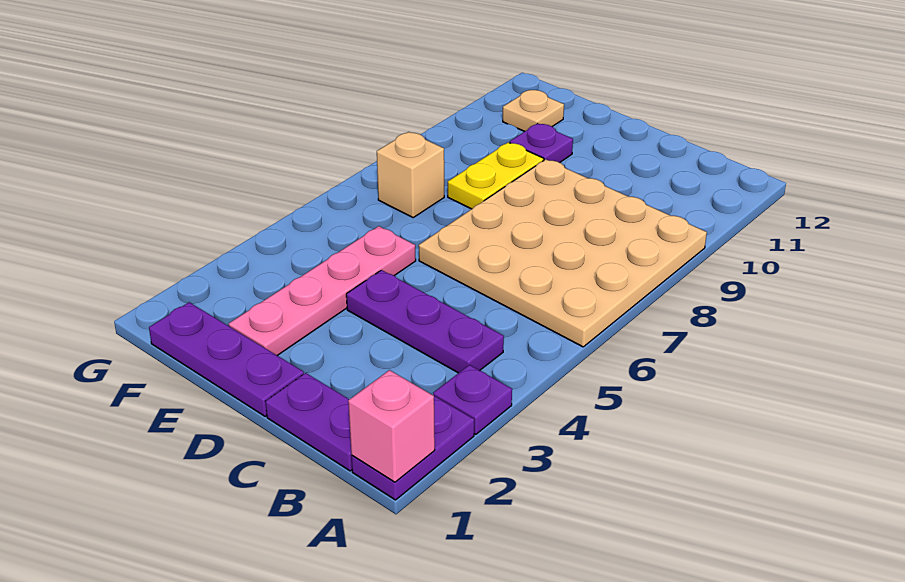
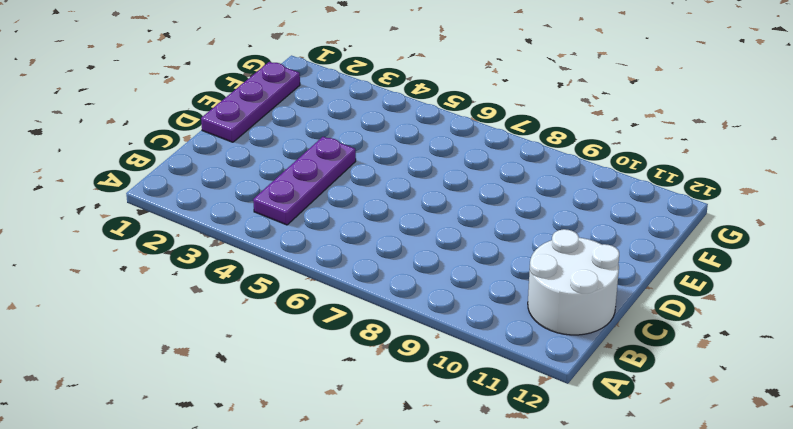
white 2x2 round brick [528,229,619,335] -> none
none -> purple 1x2 plate [352,396,474,500]
none -> purple 1x1 plate [433,365,512,434]
none -> tan 4x4 plate [419,159,707,347]

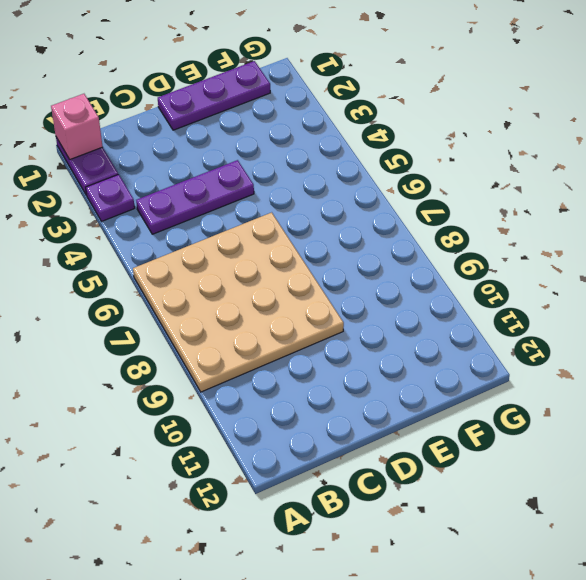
none -> purple 1x2 plate [266,373,352,471]
none -> pink 1x4 plate [229,226,416,356]
none -> yellow 1x2 plate [448,142,544,209]

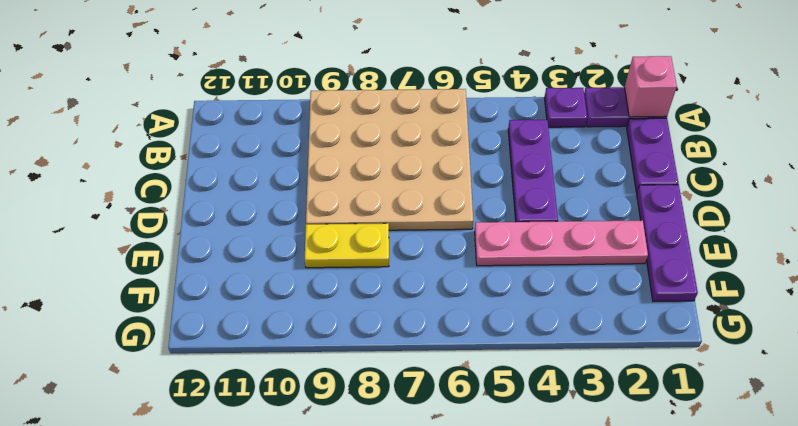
none -> purple 1x1 plate [510,123,573,163]
none -> tan 1x1 brick [377,132,444,217]
none -> tan 1x1 plate [503,90,564,132]

